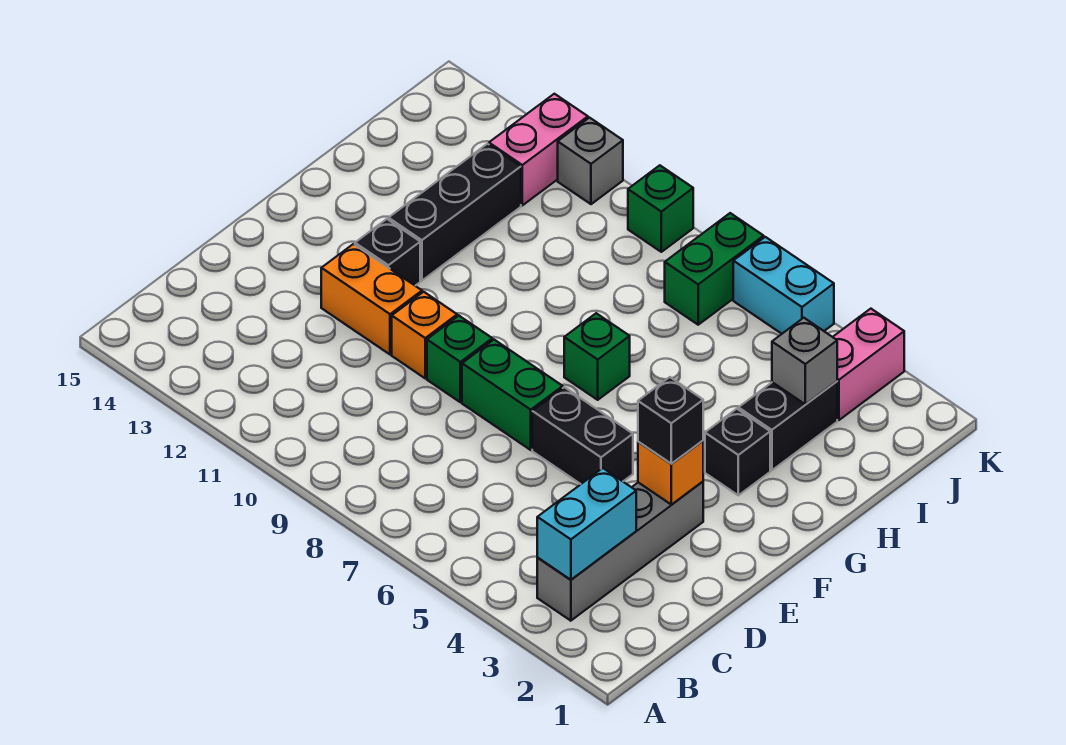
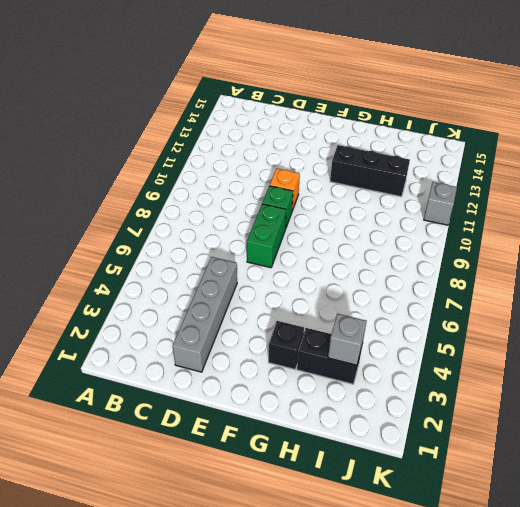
grey 1x4 brick [172,257,237,372] -> grey 1x4 brick turned to [537,482,703,621]
none -> black 1x2 brick [532,387,633,484]
none -> orange 1x2 brick [321,244,422,355]
none -> black 1x1 brick [355,219,420,286]

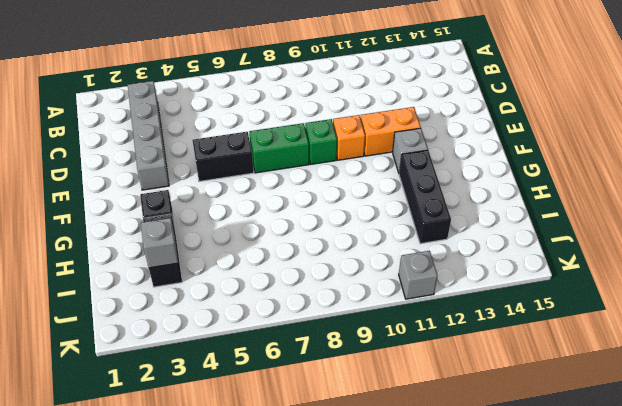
grey 1x1 brick [393,128,428,173] -> black 1x1 brick [355,219,420,286]
none -> green 1x1 brick [564,313,630,400]
none -> pink 1x2 brick [833,309,904,420]
none -> green 1x2 brick [665,213,764,325]

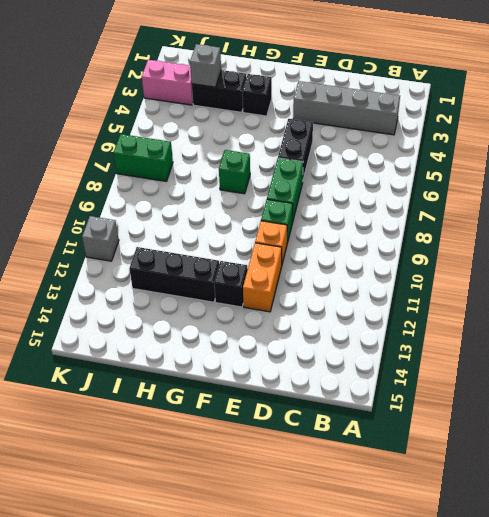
none -> pink 1x2 brick [489,94,588,205]
none -> cyan 1x2 brick [733,237,834,334]
none -> green 1x1 brick [628,165,693,252]

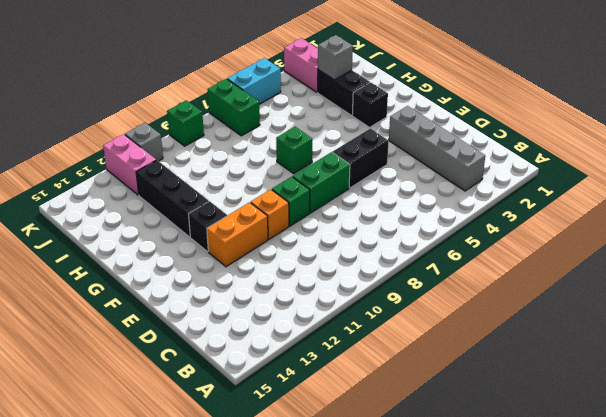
none -> cyan 1x2 brick [537,468,636,580]
none -> orange 1x1 brick [638,441,703,505]
none -> black 1x1 brick [638,377,703,464]

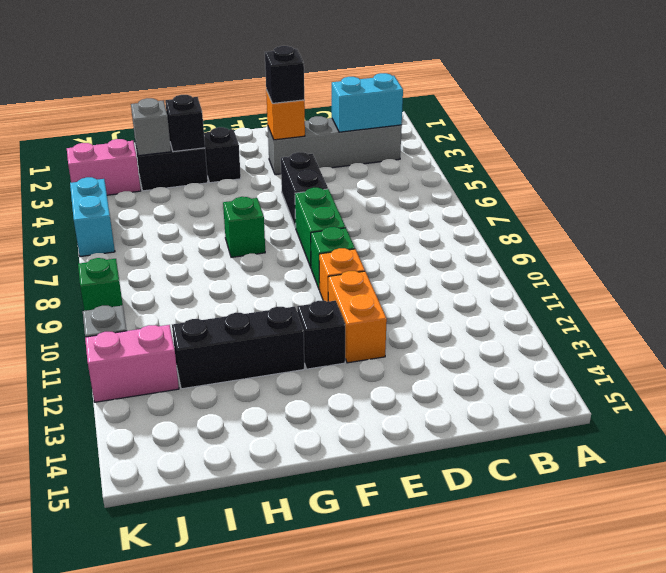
black 1x1 brick [165,95,205,152] -> none
none -> green 1x2 brick [665,213,764,325]

